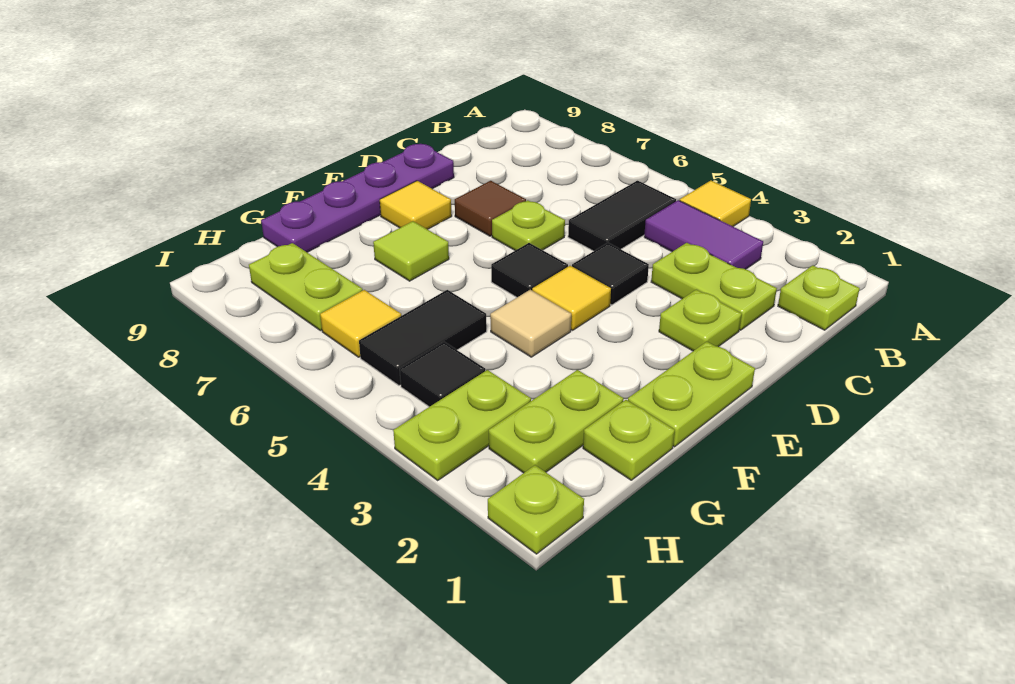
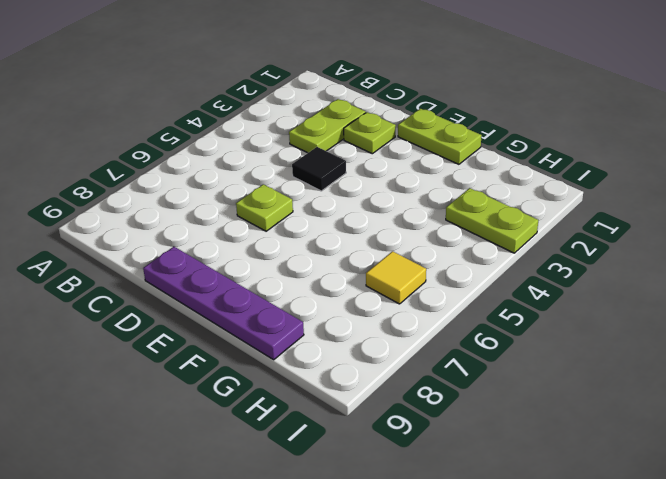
none -> yellow 1x1 tile [680,181,751,226]
none -> lime 1x1 plate [778,265,860,330]
none -> purple 1x2 tile [644,200,763,269]

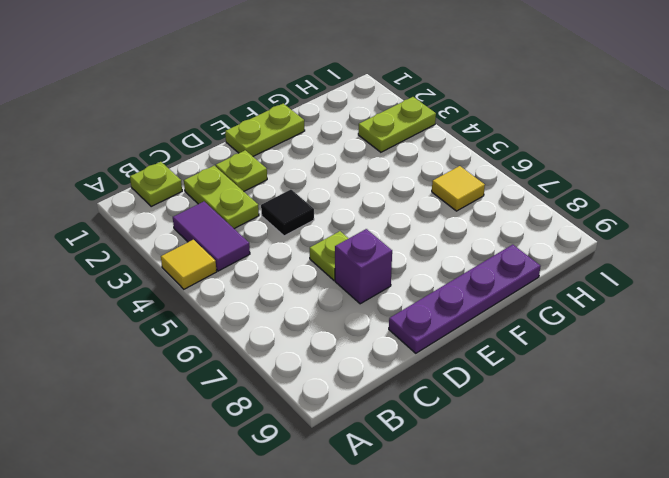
purple 1x1 brick [335,229,392,304] -> brown 1x1 tile [455,181,526,236]
none -> black 1x2 tile [568,181,676,251]
none -> yellow 1x1 tile [532,266,611,330]
none -> black 1x1 tile [491,243,568,297]

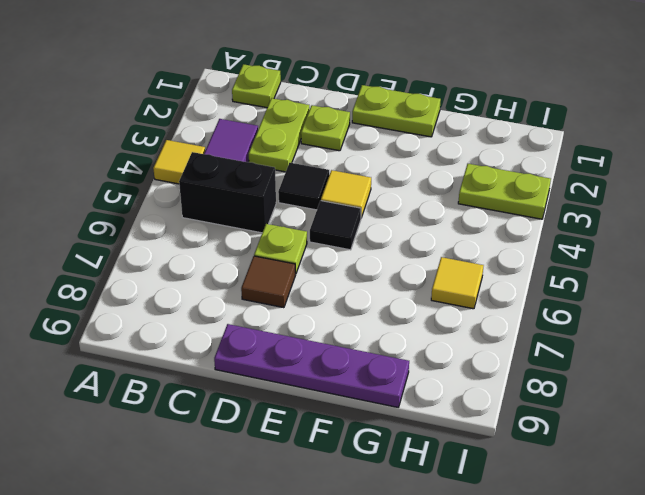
black 1x2 brick [179,152,276,233] -> black 1x2 tile [568,181,676,251]
none -> yellow 1x1 tile [380,181,452,229]
none -> tan 1x1 tile [490,290,571,357]
none -> lime 1x1 tile [373,221,449,281]

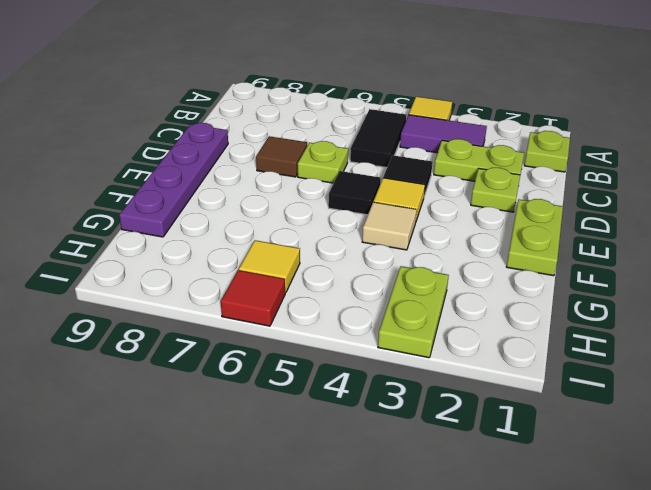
red 1x1 tile [221,270,285,326] -> none
none -> yellow 1x1 tile [380,181,452,229]
none -> lime 1x1 tile [373,221,449,281]
none -> lime 1x1 plate [583,400,675,480]

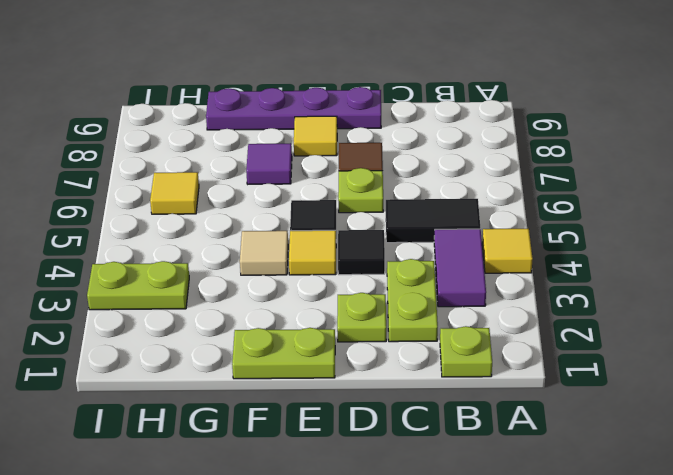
purple 1x1 tile [246,143,292,184] -> lime 1x1 tile [373,221,449,281]
none -> lime 1x1 plate [583,400,675,480]
none -> lime 1x2 plate [489,370,624,473]
none -> black 1x2 tile [359,290,487,385]

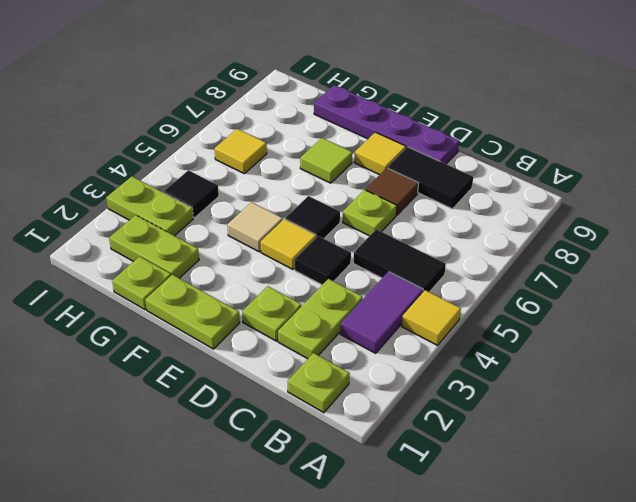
black 1x2 tile [388,147,473,209] -> black 1x2 tile moved to [359,290,487,385]
none -> lime 1x2 plate [249,243,363,331]
none -> lime 1x1 plate [488,465,584,554]

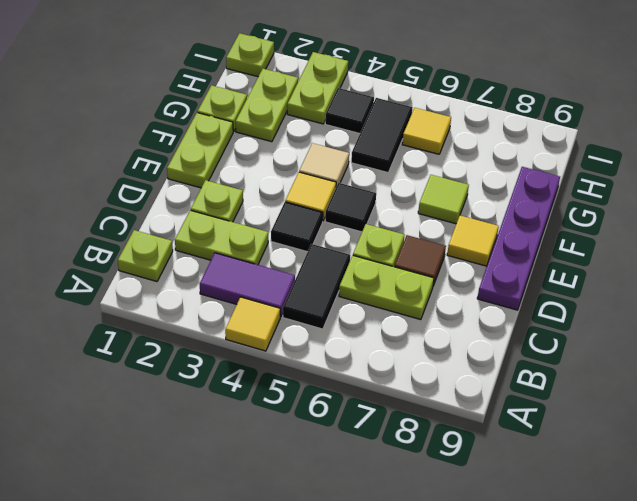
lime 1x2 plate [339,255,434,320] -> lime 1x2 plate moved to [249,243,363,331]

